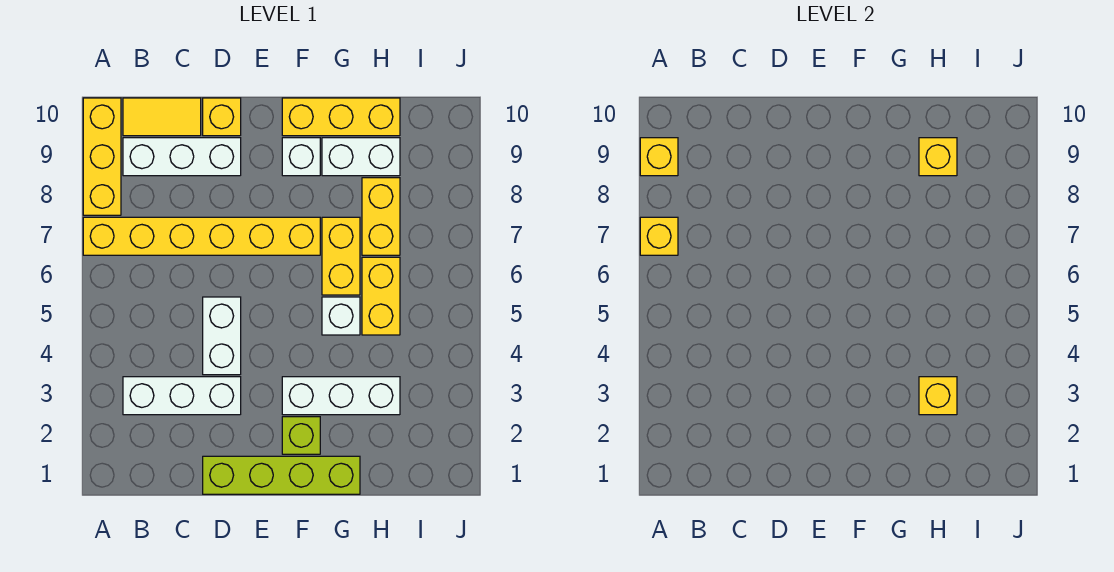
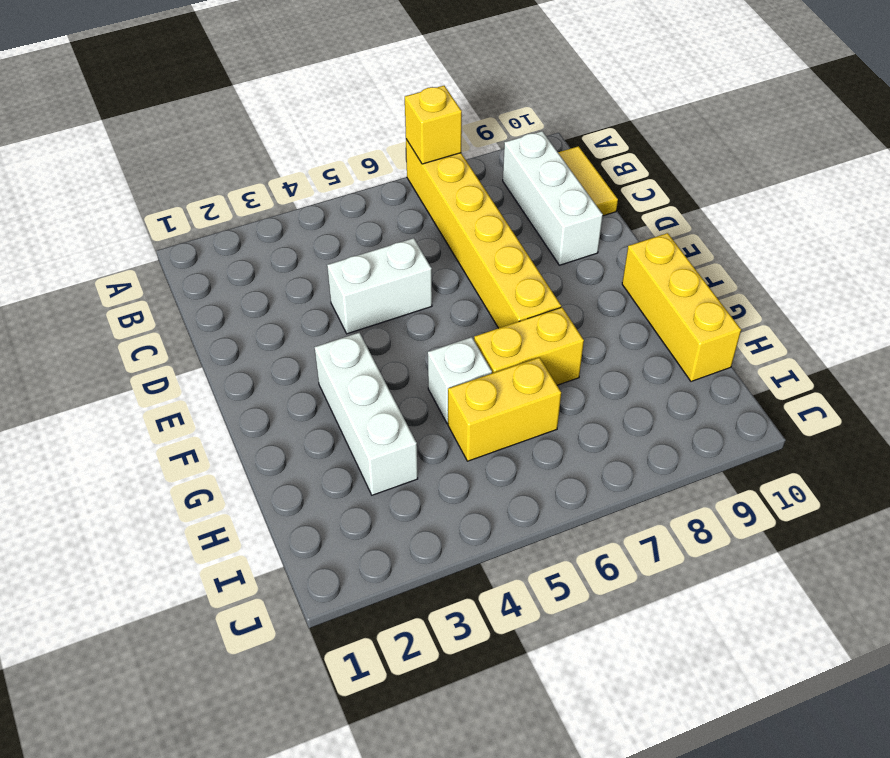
none -> yellow 1x3 brick [83,98,121,215]
none -> white 1x3 brick [123,377,241,415]
none -> lime 1x4 brick [203,456,360,494]

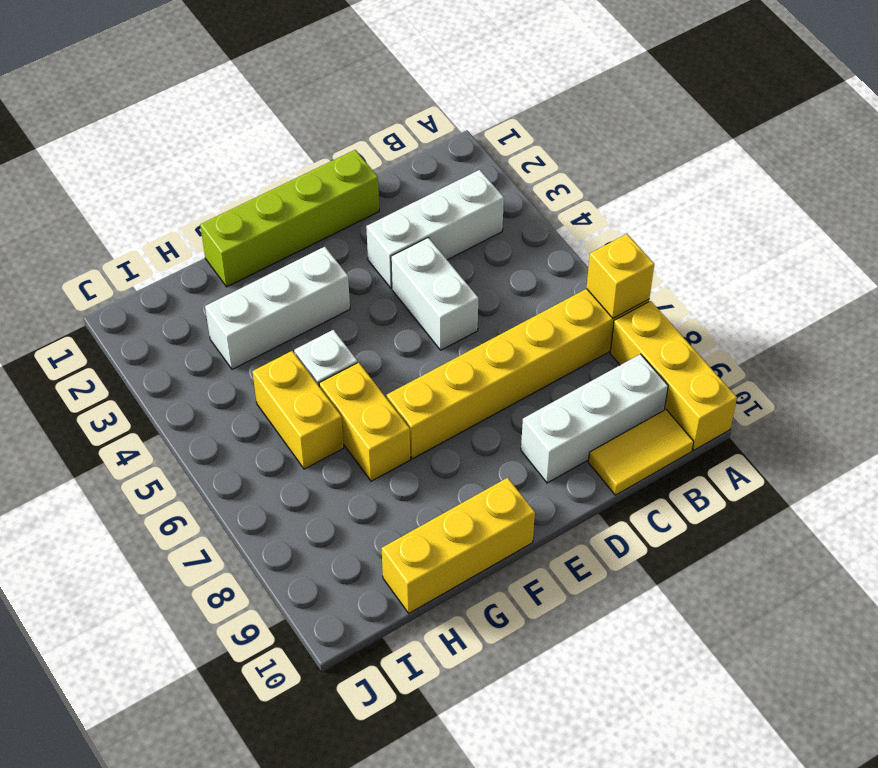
none -> yellow 1x1 brick [203,98,241,136]
none -> lime 1x1 brick [282,417,320,454]
none -> white 1x1 brick [282,138,320,176]

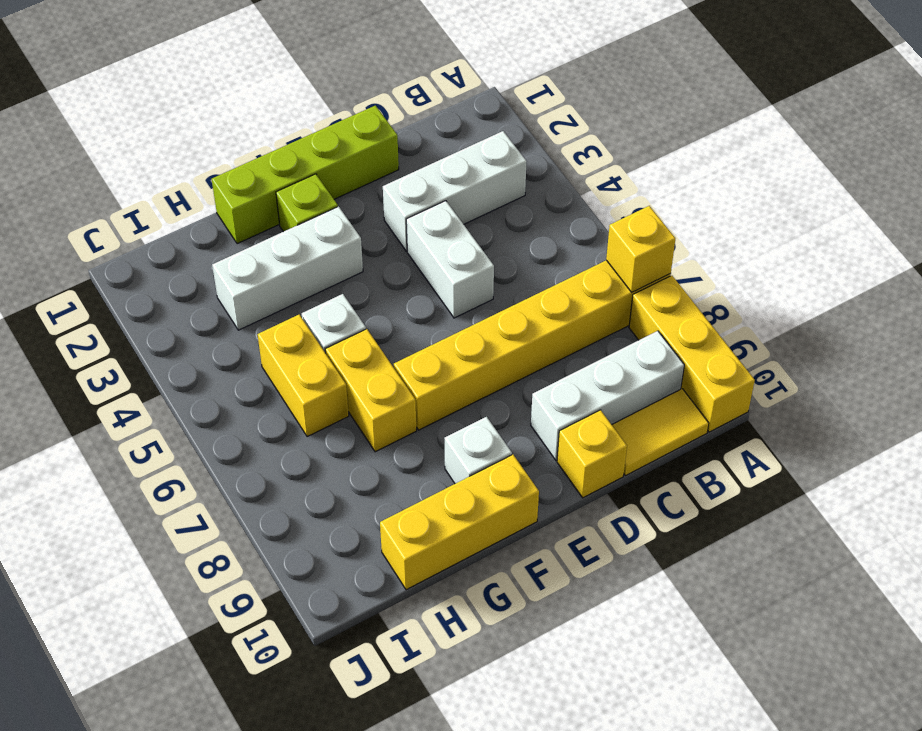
none -> white 1x2 brick [322,138,400,176]
none -> yellow 1x2 brick [362,178,400,255]
none -> yellow 1x1 brick [640,138,678,176]

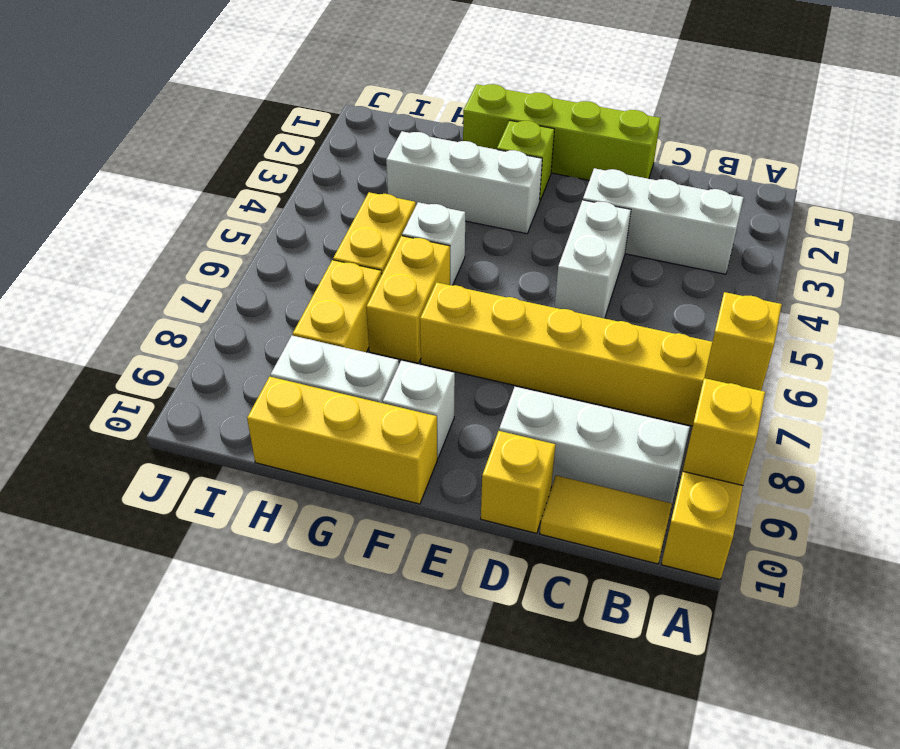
none -> yellow 1x1 brick [919,377,957,415]
none -> yellow 1x1 brick [919,138,957,176]

